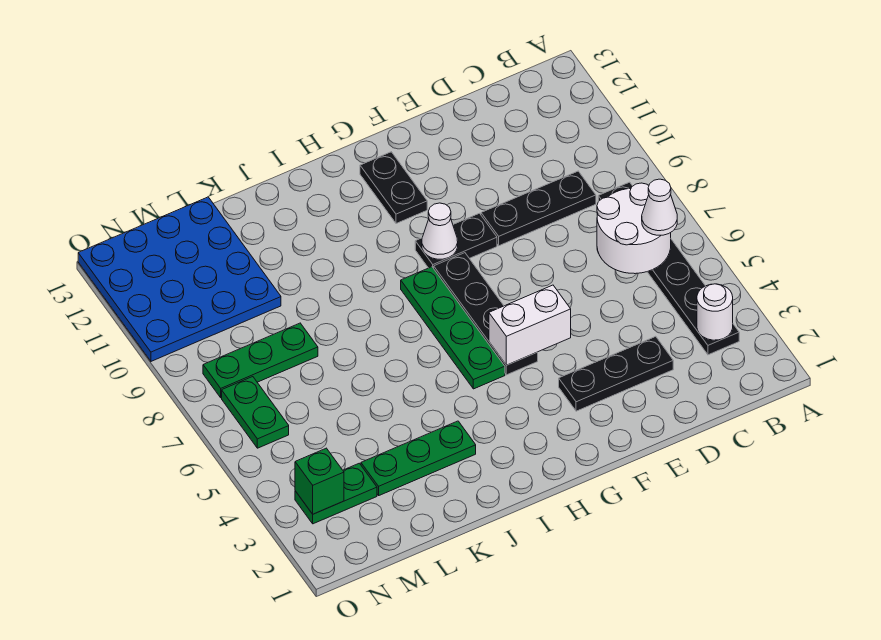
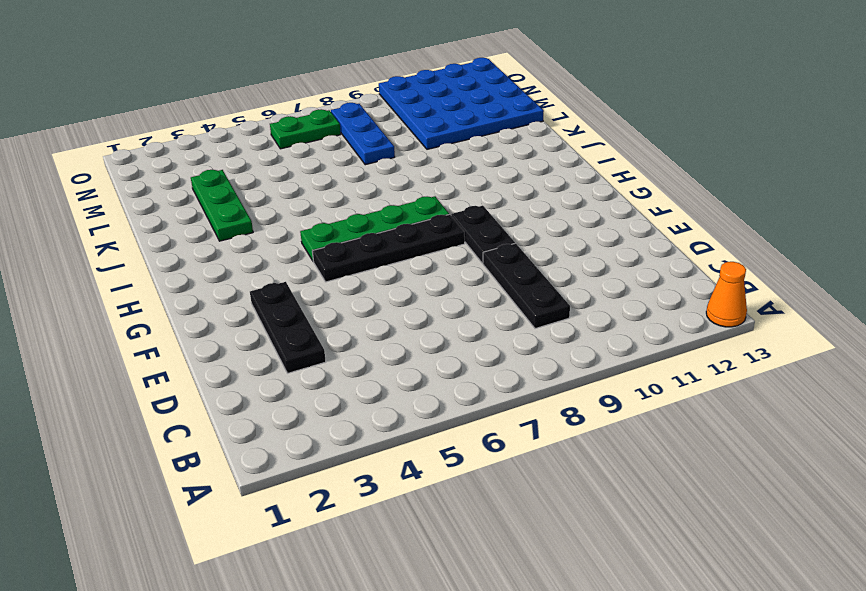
orange 1x1 cone [706,262,747,327] -> none
blue 1x3 plate [331,103,395,165] -> green 1x3 plate [203,323,318,398]
none -> black 1x6 plate [598,182,739,355]
none -> black 1x2 plate [360,152,427,223]
none -> green 1x2 plate [295,463,377,524]

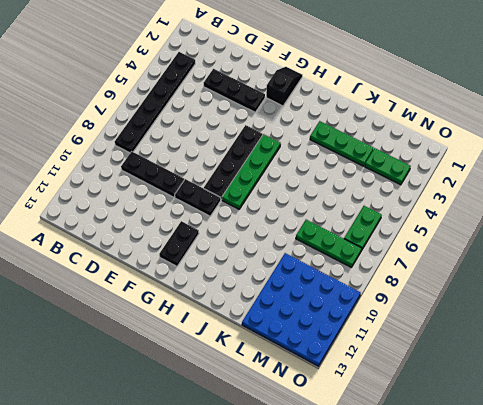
black 1x2 slope [266,67,303,106] -> none
none -> white 1x1 round brick [697,284,733,340]
none -> white 2x2 round brick [597,183,671,274]
none -> white 1x2 brick [489,285,571,365]

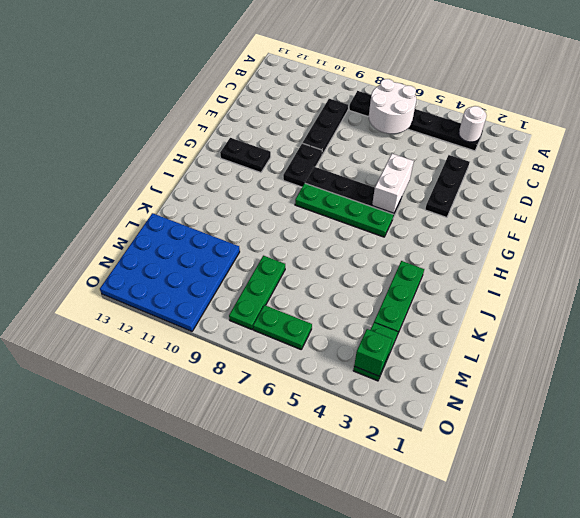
none -> white 1x1 cone [422,203,458,259]
none -> white 1x1 cone [642,179,677,235]

